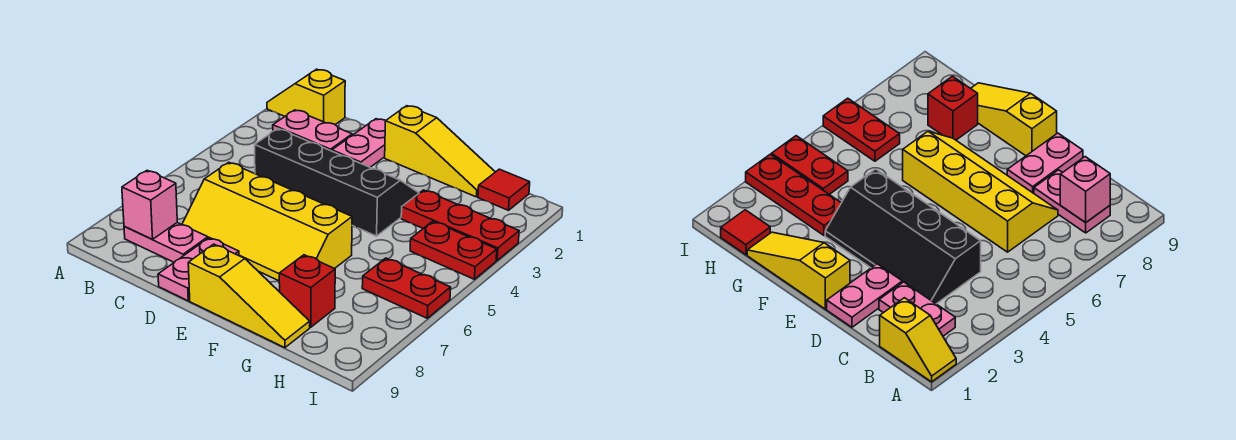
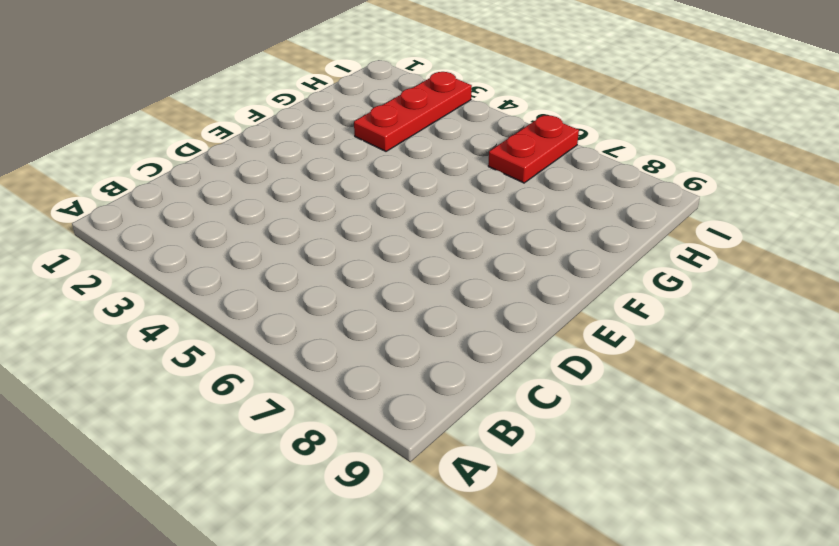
none -> yellow 1x2 slope [267,69,345,124]
none -> pink 1x2 plate [273,110,352,151]
none -> pink 1x2 plate [124,223,208,262]

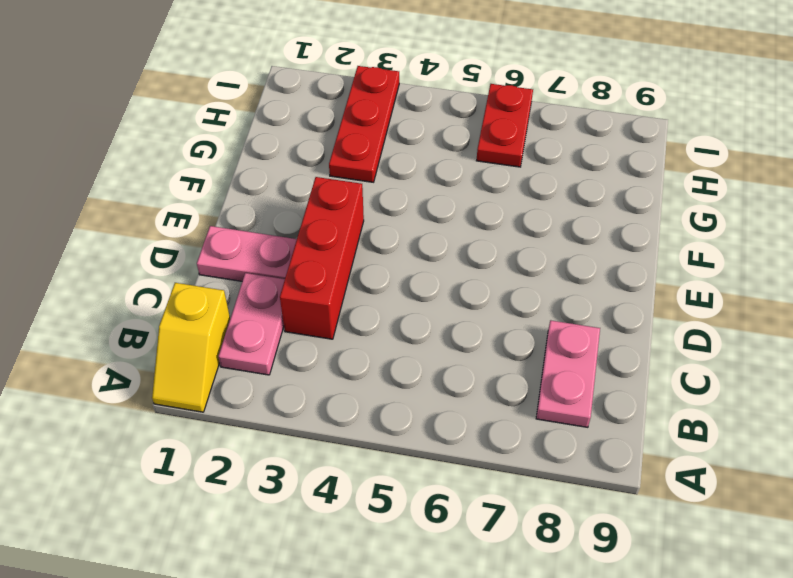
red 1x3 brick [280,177,364,339] -> black 2x4 slope [255,129,419,236]
none -> yellow 2x4 slope [182,162,352,281]
none -> pink 1x2 plate [158,238,239,301]
none -> yellow 1x3 slope [385,106,495,197]

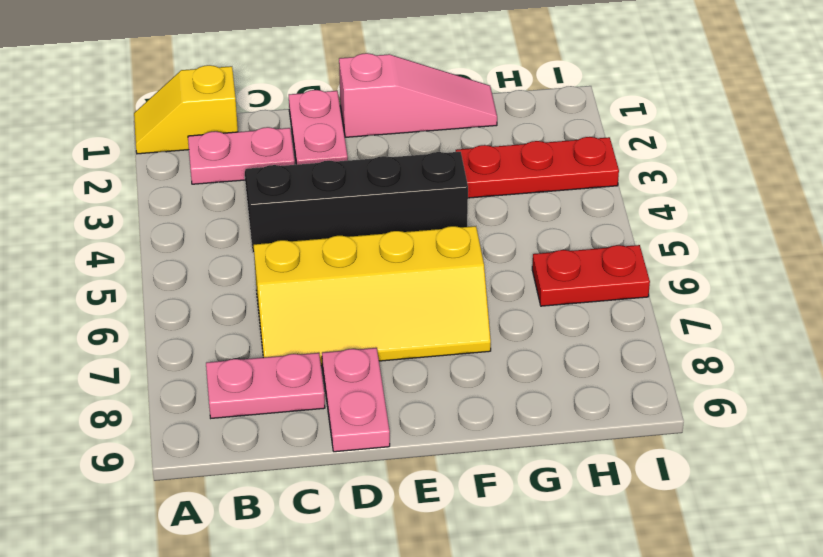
pink 1x3 slope [339,53,497,137] -> yellow 1x3 slope [385,106,495,197]
none -> yellow 1x3 slope [188,244,310,348]
none -> red 1x1 brick [279,255,335,327]
none -> red 1x1 tile [478,169,530,210]

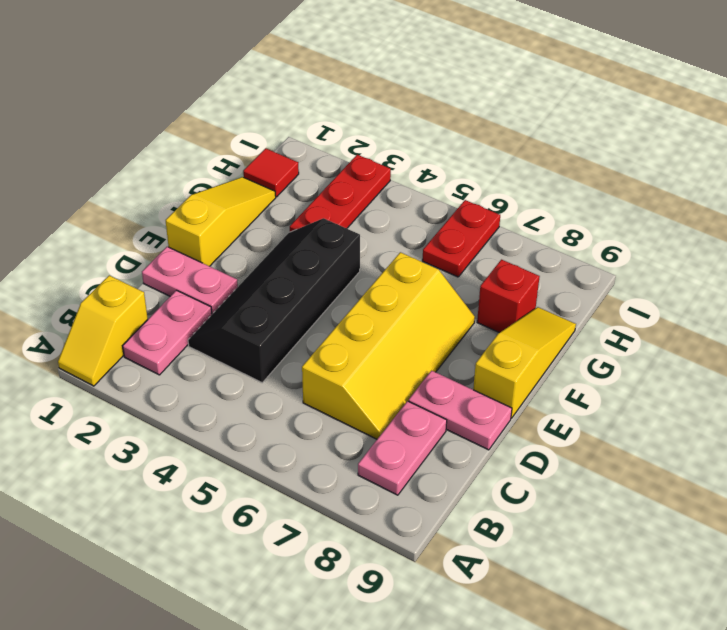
none -> red 1x2 plate [410,221,497,279]
none -> pink 1x1 brick [122,170,177,239]

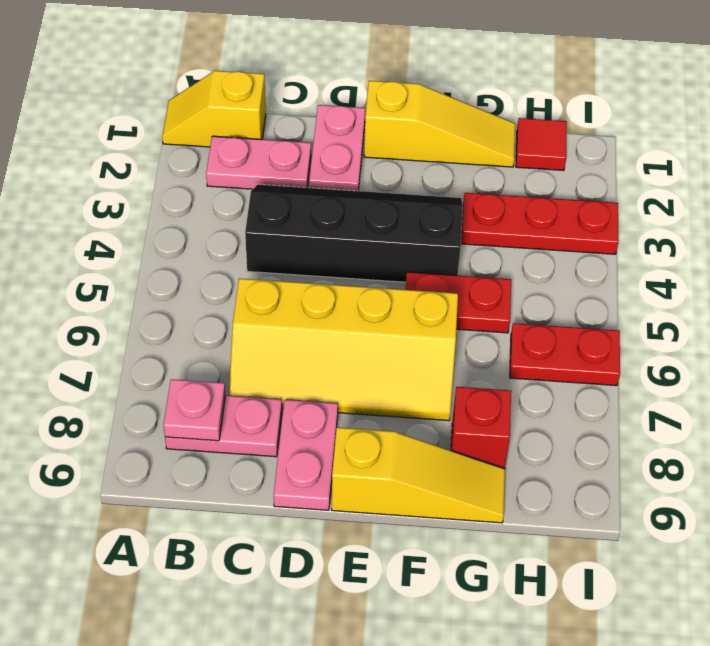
pink 1x1 plate [163,379,225,441] -> pink 1x1 brick [122,170,177,239]
red 1x2 plate [405,272,511,333] -> red 1x2 plate moved to [410,221,497,279]

